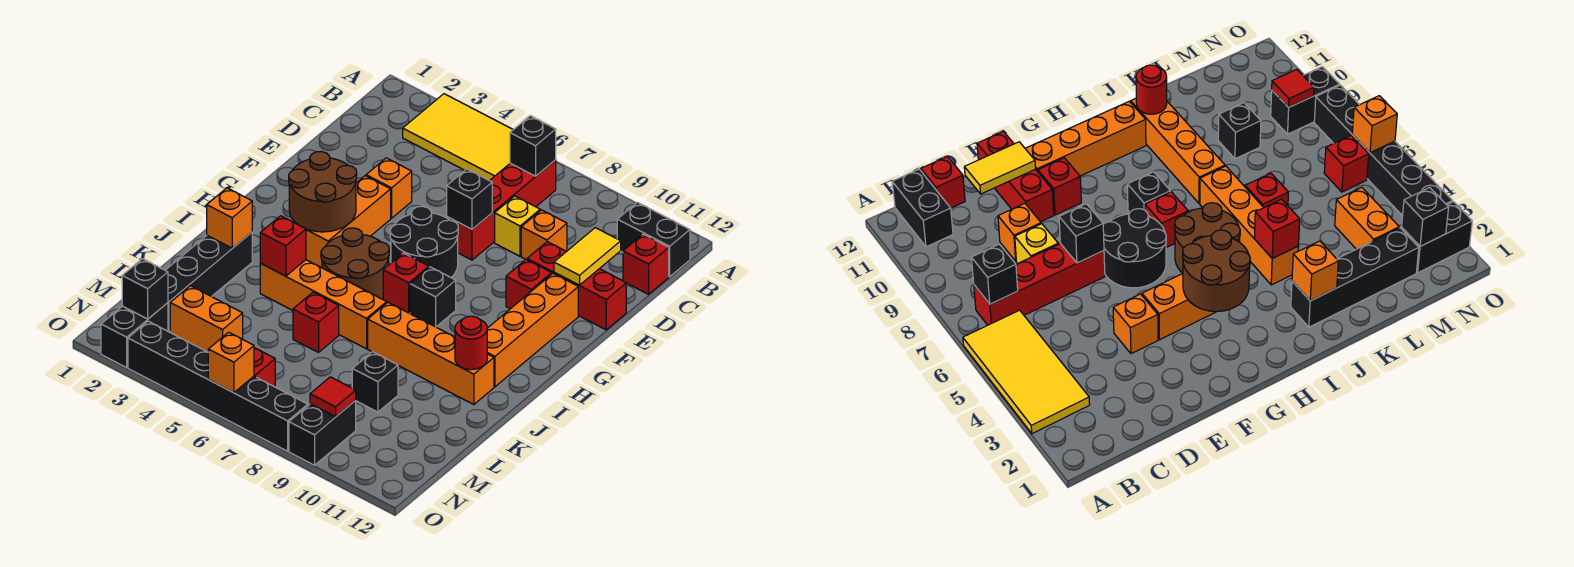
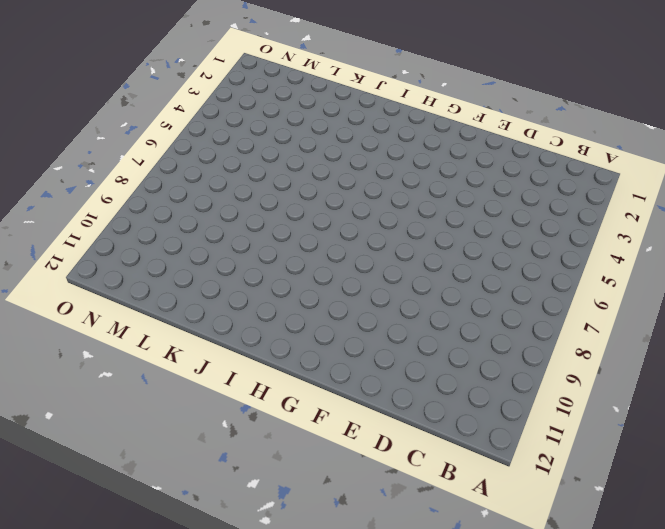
none -> yellow 2x4 tile [403,94,513,181]
none -> red 1x4 brick [447,160,556,260]
none -> black 1x2 brick [617,203,690,277]
none -> red 1x1 brick [623,234,669,294]

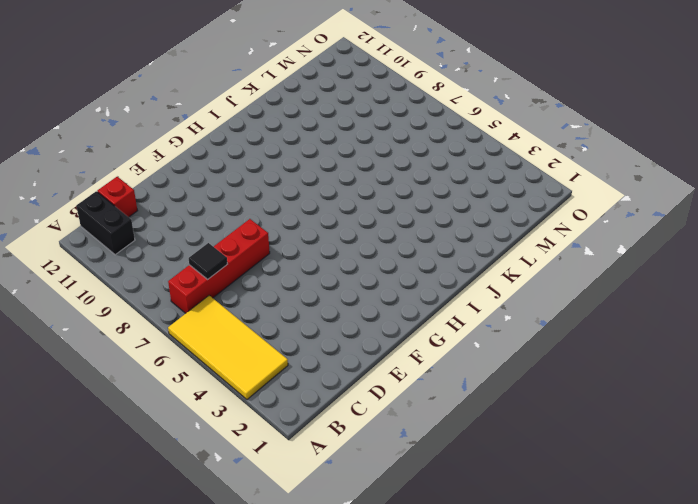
black 1x1 tile [189,243,227,280] -> none
none -> yellow 1x1 brick [495,196,540,256]
none -> orange 1x1 brick [521,210,567,259]
none -> orange 1x1 brick [366,158,412,218]
none -> red 1x3 brick [527,242,626,330]

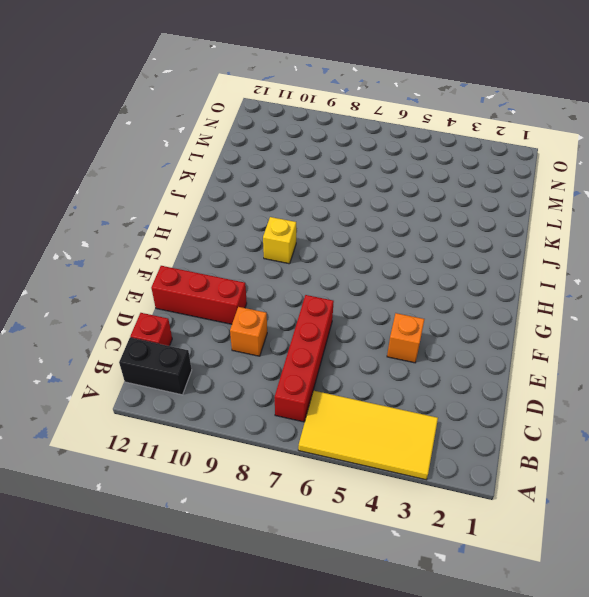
yellow 1x1 brick [263,217,296,264] -> yellow 1x1 brick moved to [495,196,540,256]
none -> orange 1x3 brick [306,176,391,268]
none -> black 2x2 round brick [390,206,458,277]
none -> red 1x1 brick [506,259,552,309]
none -> orange 1x4 brick [487,274,578,387]

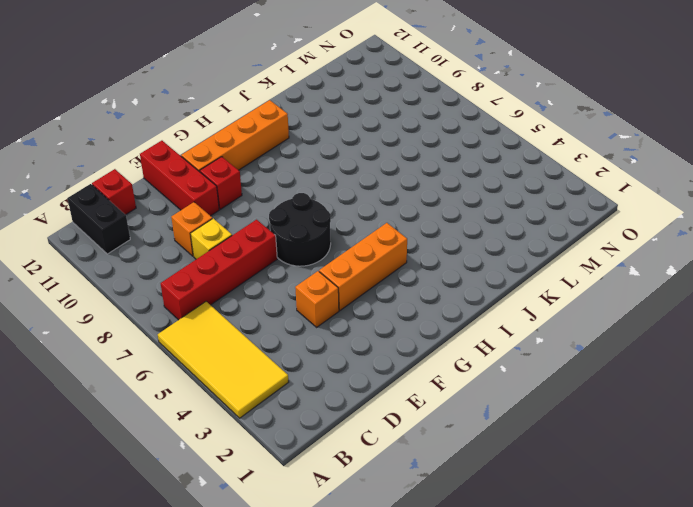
none -> brown 2x2 round brick [321,228,389,299]
none -> red 1x1 brick [383,253,429,313]
none -> black 1x1 brick [410,267,456,327]
none -> black 1x4 brick [165,232,252,332]

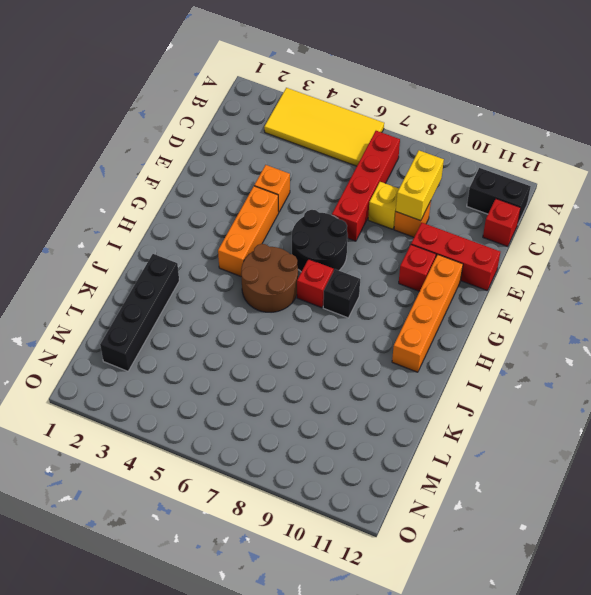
yellow 1x2 brick [396,150,444,221] -> none
none -> orange 1x4 brick [260,260,387,349]
none -> orange 1x4 brick [368,303,494,405]
none -> red 1x1 brick [293,292,339,352]
none -> black 1x1 brick [352,352,398,412]

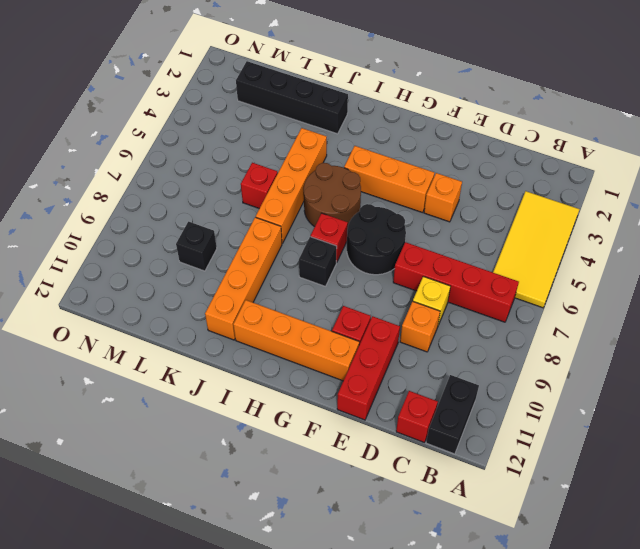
none -> orange 1x2 brick [170,286,243,352]
none -> black 1x2 brick [101,303,168,368]
none -> red 1x1 brick [254,348,275,387]
none -> black 1x2 brick [289,401,356,465]

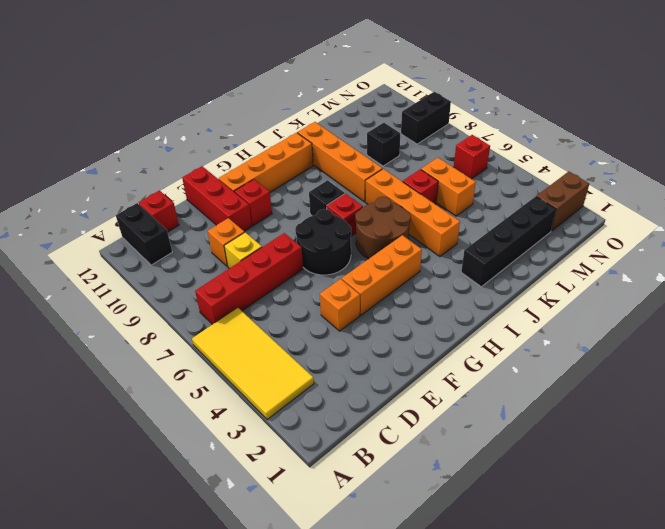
orange 1x2 brick [421,158,476,216] -> orange 1x2 brick moved to [170,286,243,352]
brown 1x2 brick [536,172,589,231] -> black 1x2 brick [101,303,168,368]
none -> black 1x6 brick [128,321,308,451]
none -> black 1x1 brick [510,116,556,176]
none -> yellow 1x2 tile [554,228,621,285]
none -> black 1x1 brick [447,169,492,229]

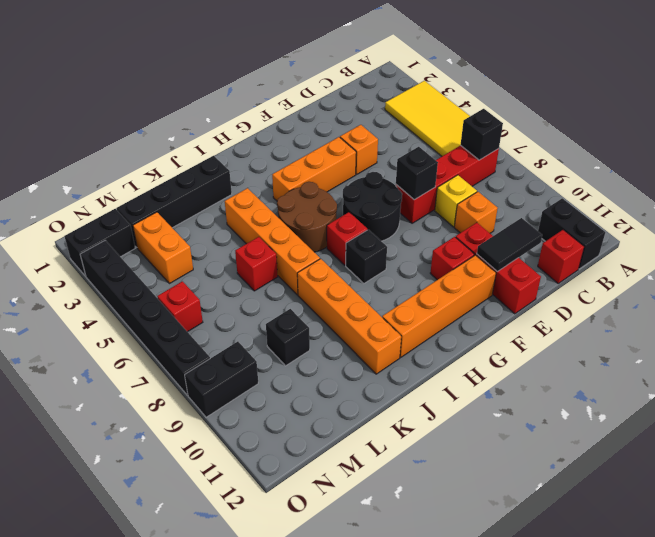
black 1x2 tile [477,218,542,271] -> yellow 1x2 tile [554,228,621,285]
none -> brown 2x2 round brick [289,152,357,232]
none -> orange 1x1 brick [207,188,252,248]
none -> red 1x1 brick [260,216,306,276]
none -> red 1x1 round brick [455,316,487,370]

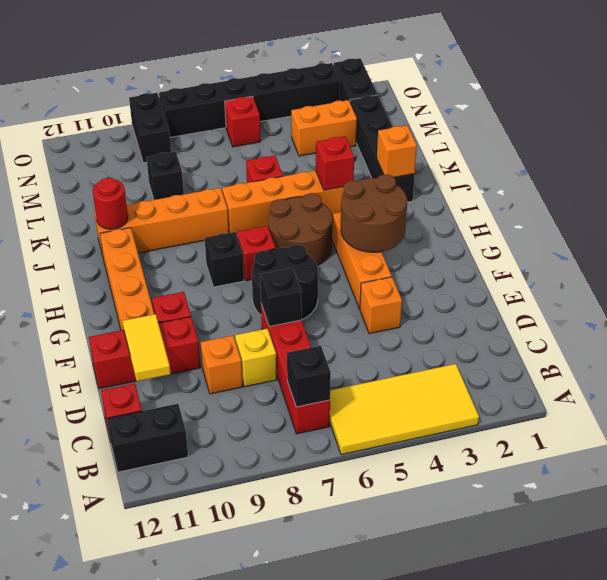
none -> black 1x1 brick [122,259,168,319]
none -> red 1x1 tile [310,377,356,417]
none -> orange 1x1 brick [208,332,254,393]

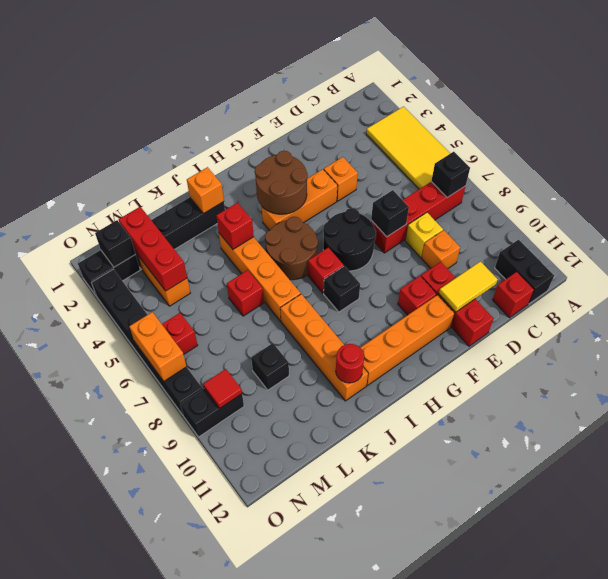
red 1x3 brick [119,207,187,291] -> none
orange 1x2 brick [129,312,186,381] -> orange 1x1 brick [208,332,254,393]

